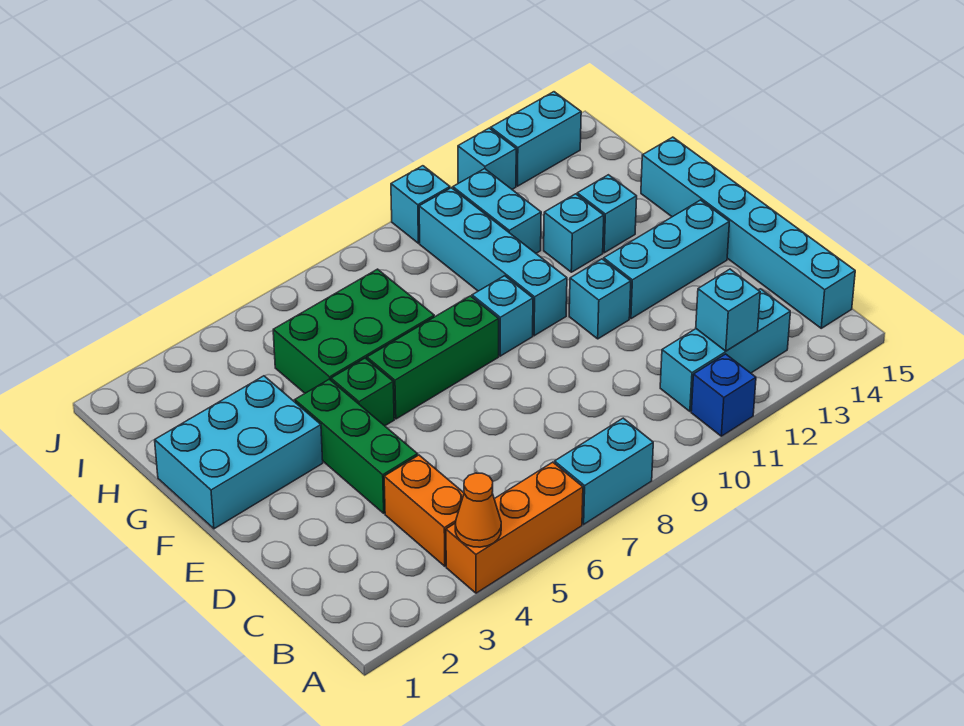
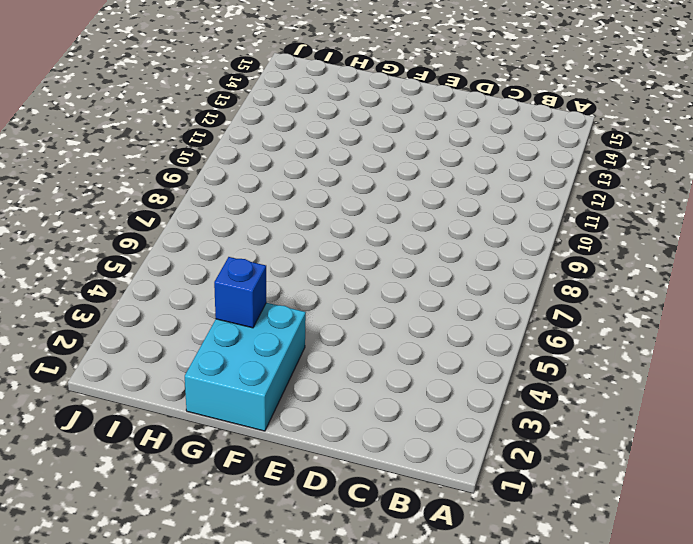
blue 1x1 brick [214,257,266,328] -> blue 1x1 brick moved to [691,354,756,436]
none -> orange 1x3 brick [446,462,583,593]
none -> cyan 1x2 brick [555,418,653,524]
none -> orange 1x2 brick [384,455,464,566]

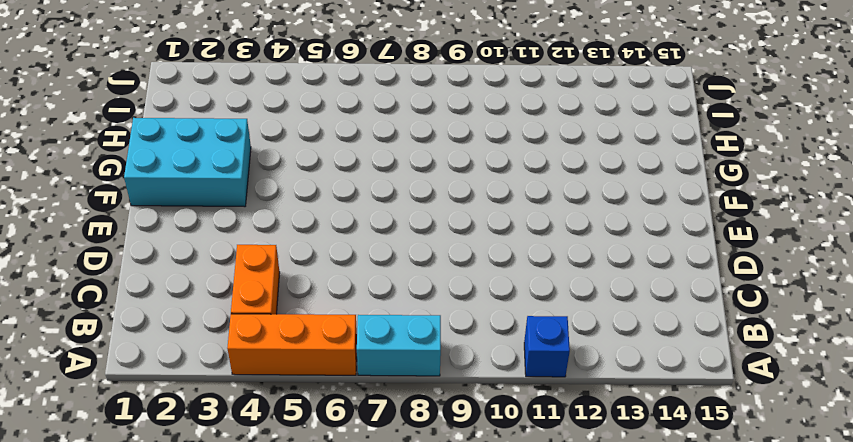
none -> cyan 1x3 brick [660,289,790,411]
none -> cyan 1x6 brick [641,137,855,328]
none -> green 1x3 brick [295,379,418,513]

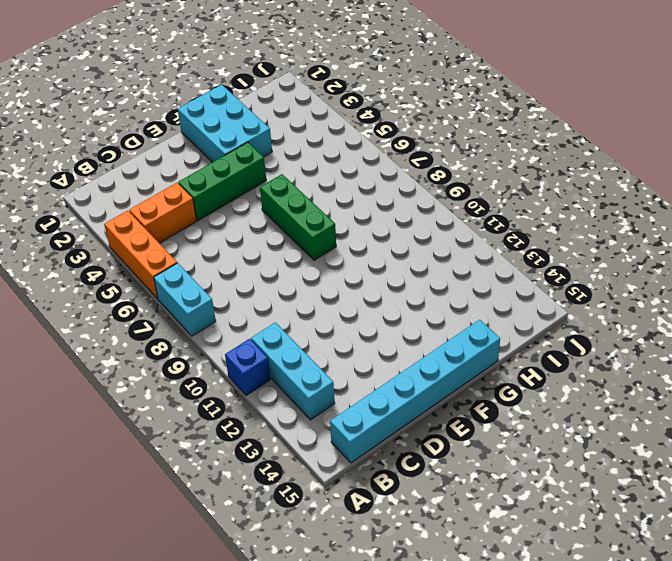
none -> cyan 1x1 brick [569,259,631,339]
none -> cyan 1x3 brick [604,200,729,319]
none -> green 1x1 brick [331,358,394,426]

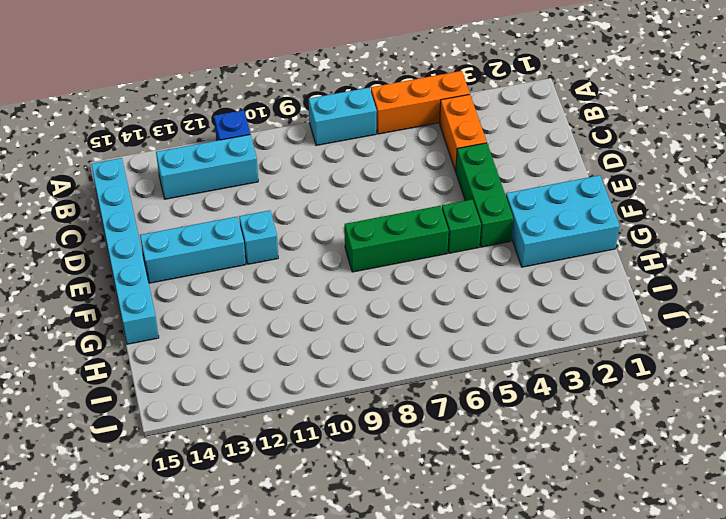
none -> cyan 1x1 brick [472,276,533,356]
none -> cyan 1x4 brick [419,188,567,336]
none -> green 2x3 brick [273,269,434,393]

